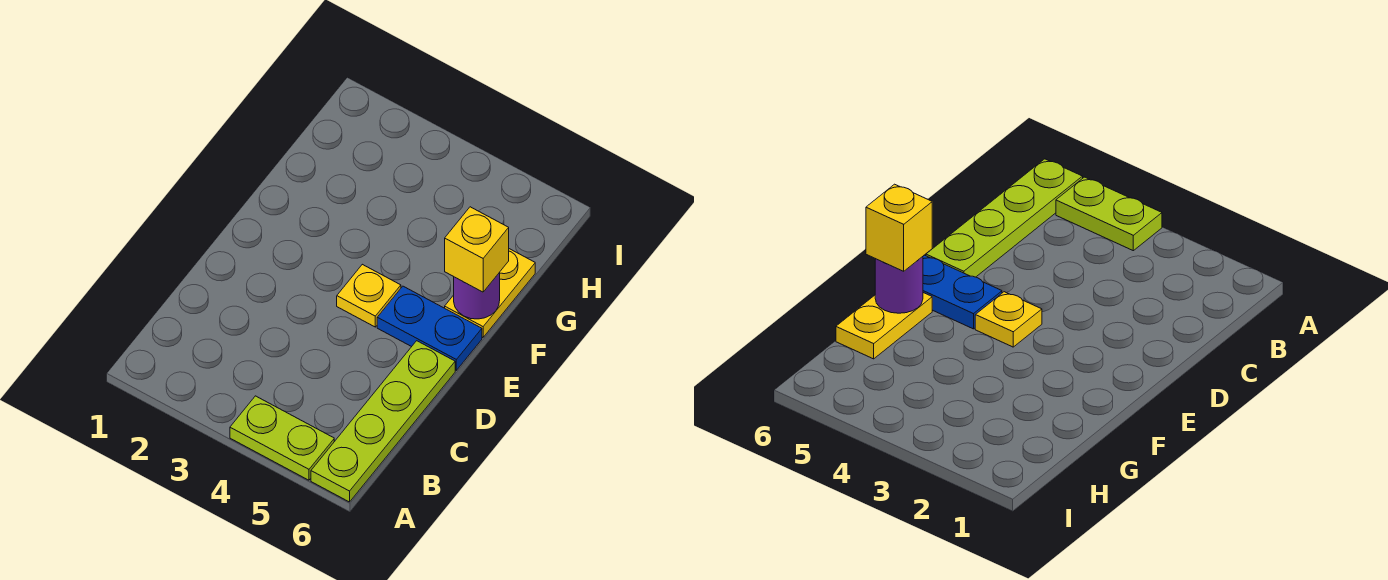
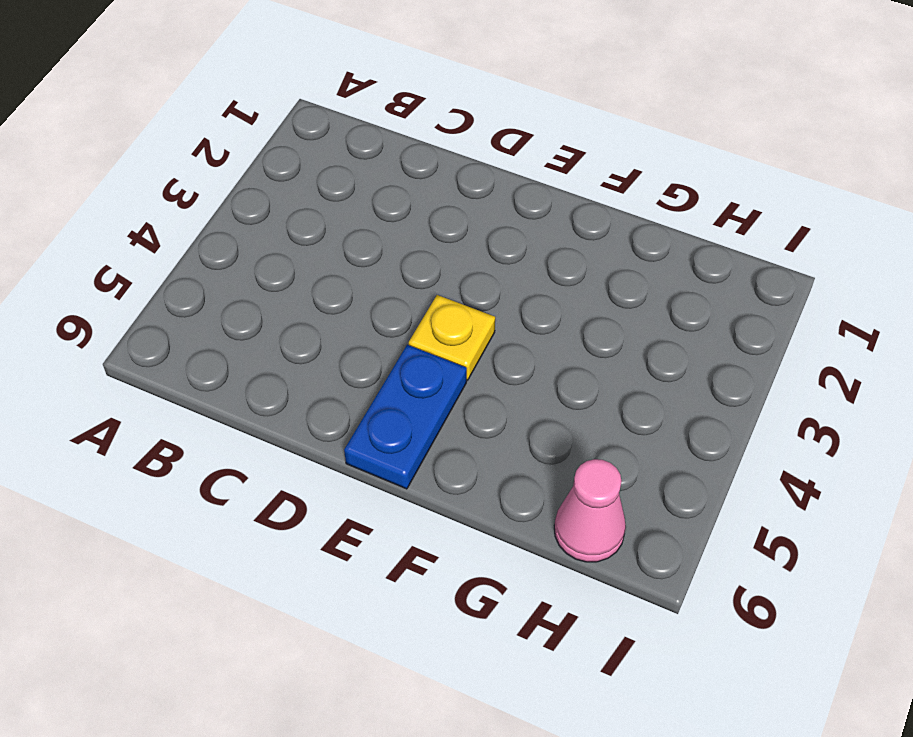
pink 1x1 cone [554,459,626,562] -> none
none -> lime 1x2 plate [230,396,334,480]
none -> lime 1x4 plate [311,341,455,502]

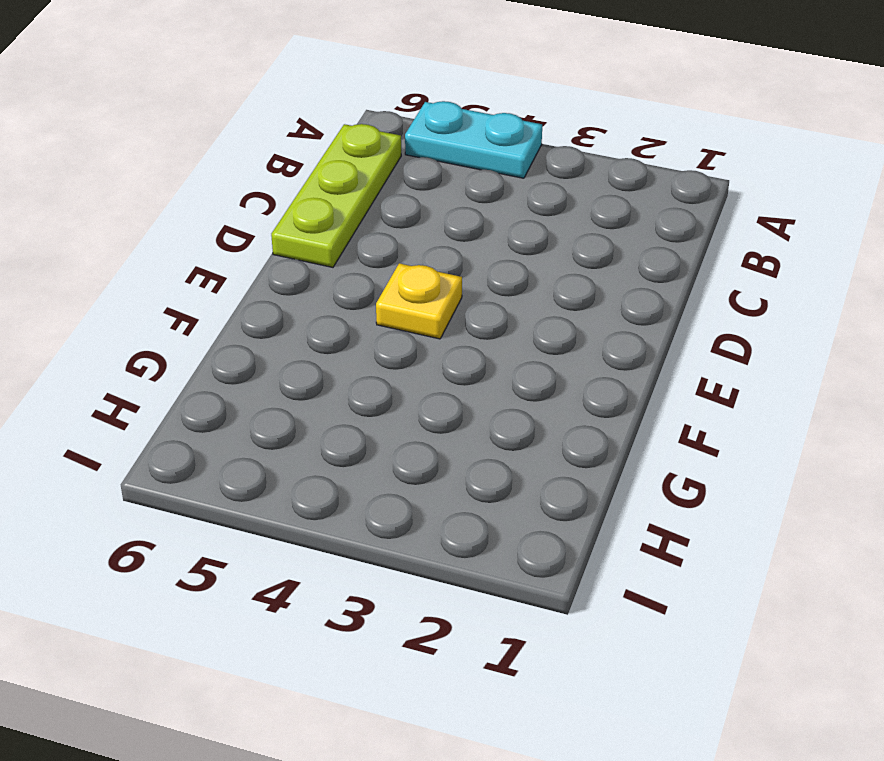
cyan 1x2 plate [405,101,542,178] -> lime 1x2 plate [230,396,334,480]
lime 1x3 plate [271,124,401,267] -> lime 1x4 plate [311,341,455,502]
none -> blue 1x2 plate [377,286,482,370]
none -> yellow 1x2 plate [445,249,535,337]

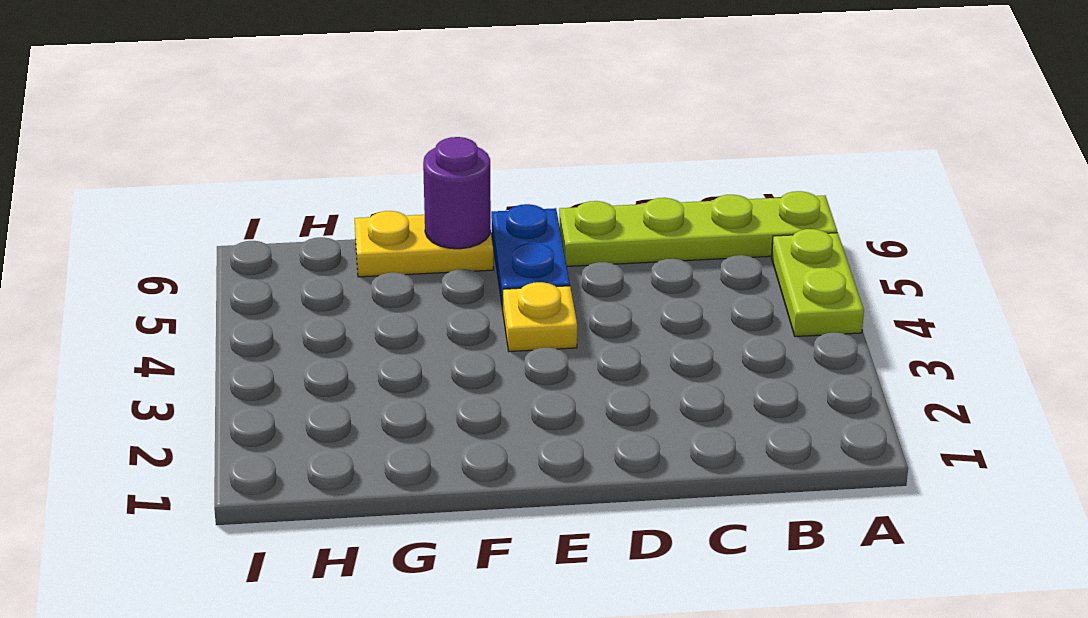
none -> yellow 1x1 brick [445,207,509,292]

